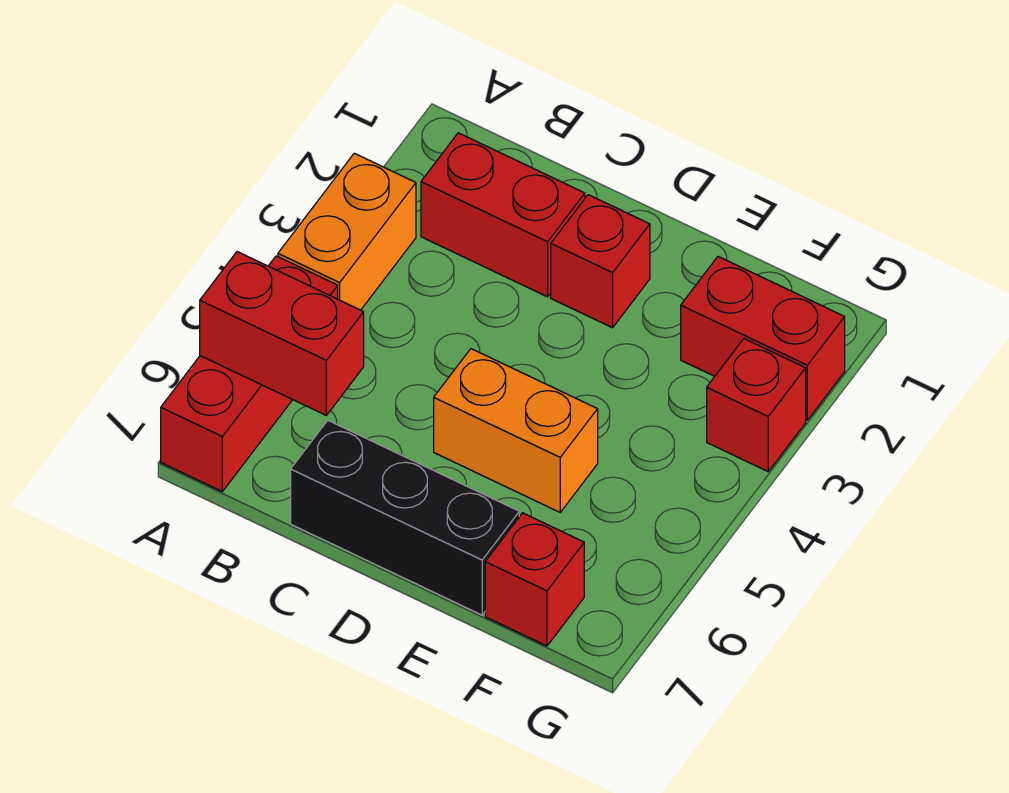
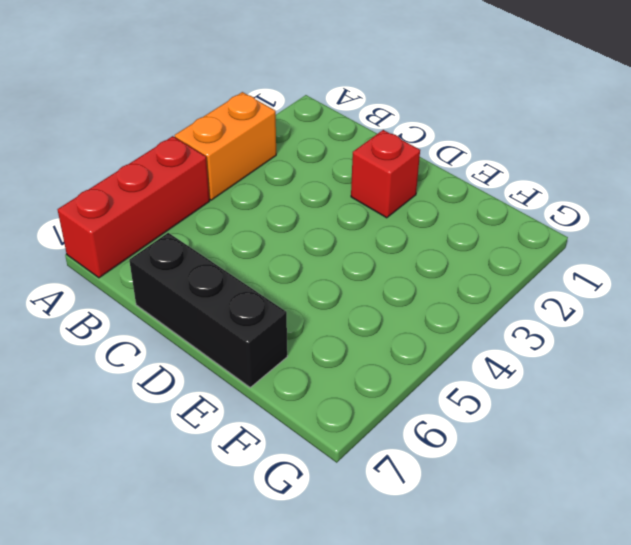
none -> red 1x2 brick [421,133,585,297]
none -> orange 1x2 brick [434,349,598,512]

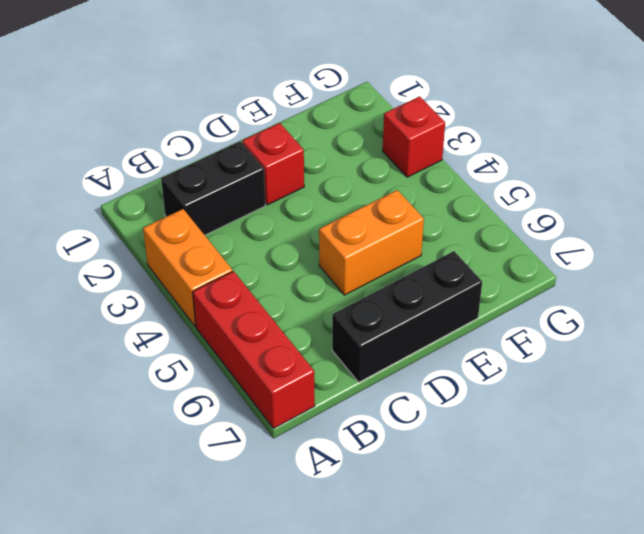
black 1x2 brick [161,141,265,235] -> red 1x2 brick [421,133,585,297]
none -> red 1x2 brick [681,257,845,420]
none -> red 1x1 brick [485,513,584,646]

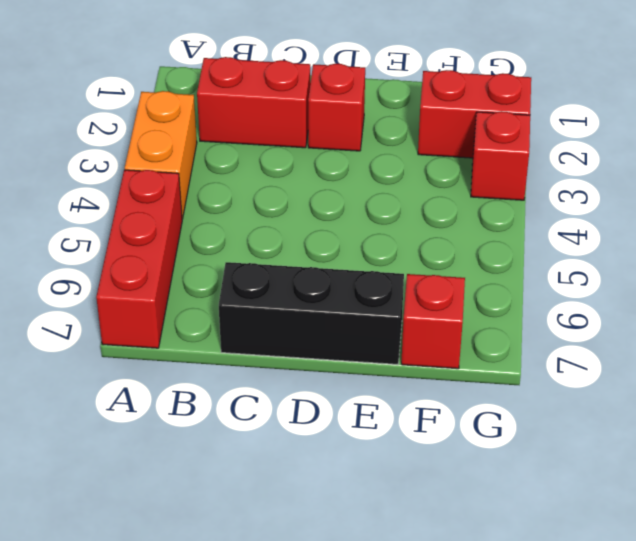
none -> orange 1x2 brick [434,349,598,512]
none -> red 1x2 brick [200,252,364,415]

